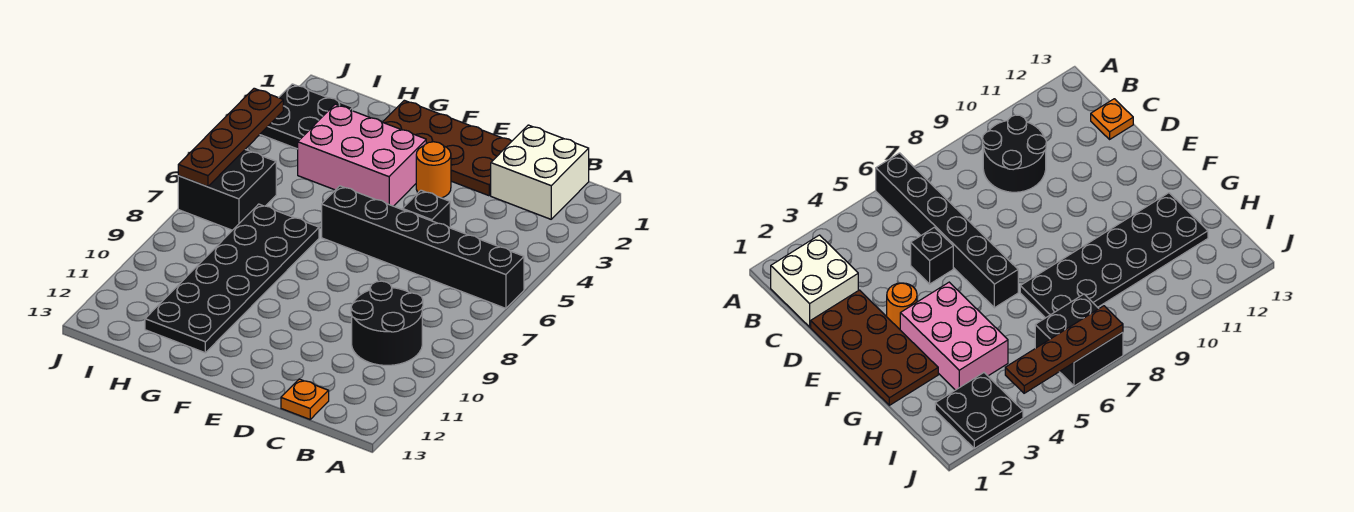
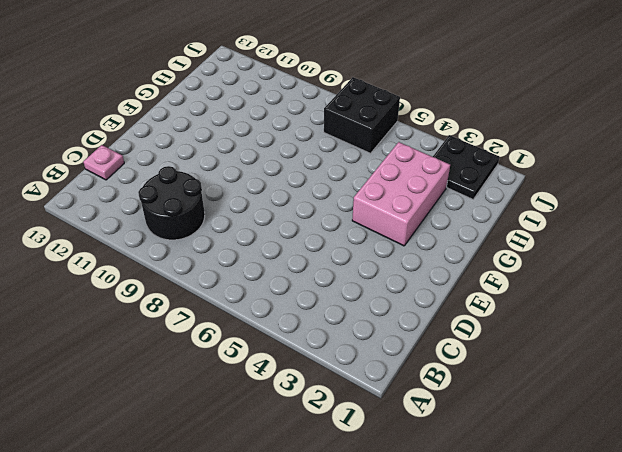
pink 1x1 plate [83,145,124,180] -> orange 1x1 plate [281,379,329,419]
none -> black 1x6 brick [322,186,524,308]
none -> white 2x2 brick [491,125,589,219]
none -> brown 2x4 plate [383,100,512,196]

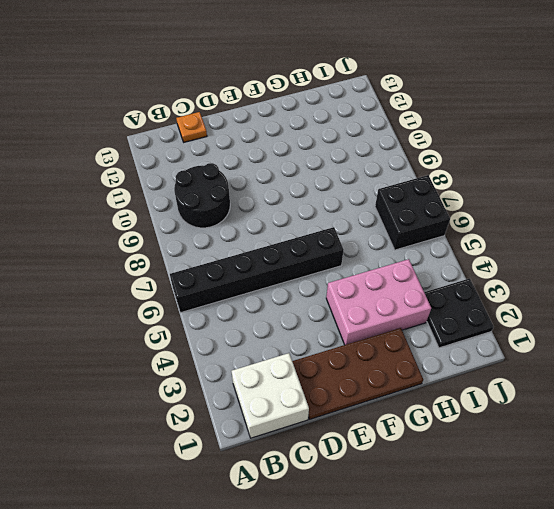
none -> black 1x1 brick [403,190,450,228]
none -> orange 1x1 round brick [416,142,451,198]
none -> black 2x6 plate [145,204,319,353]

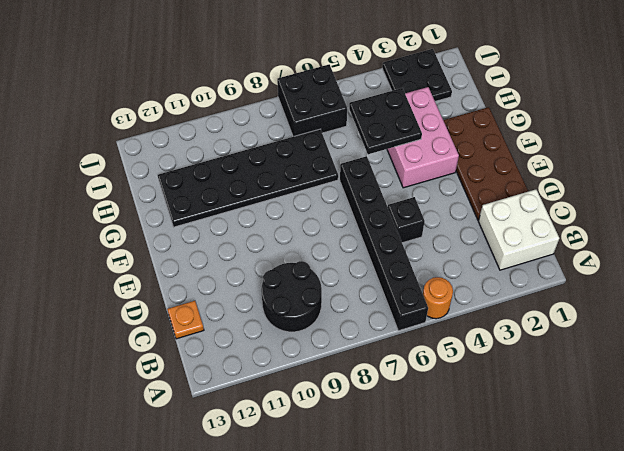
orange 1x1 round brick [423,277,453,319] -> orange 1x1 round brick moved to [416,142,451,198]
black 2x2 plate [349,88,422,154] -> none
none -> brown 1x4 plate [178,88,283,187]

